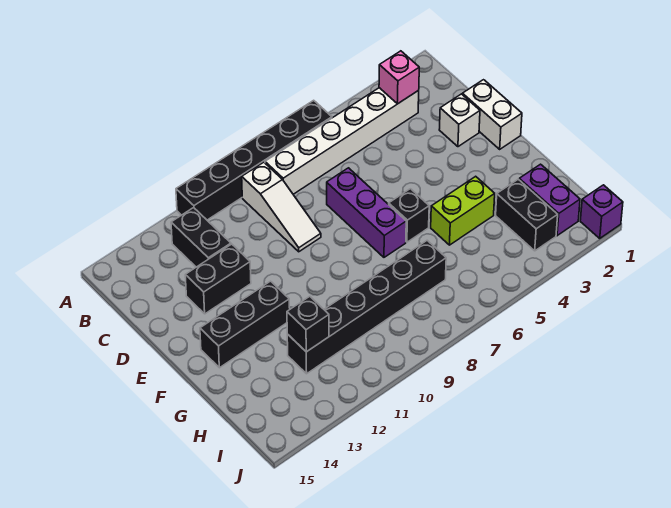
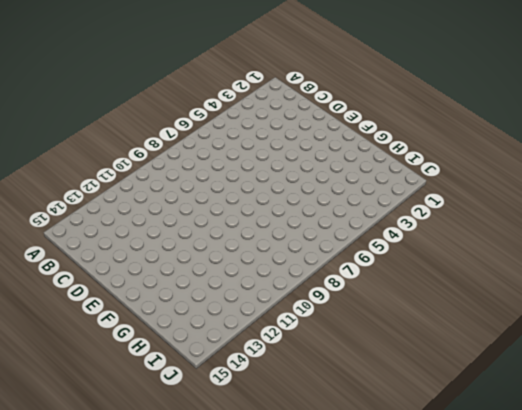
none -> black 1x6 brick [176,100,332,220]
none -> white 1x6 brick [265,88,419,194]
none -> white 1x3 slope [242,162,321,252]

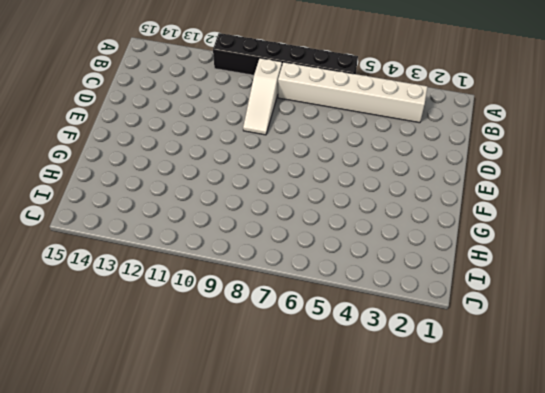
none -> black 1x2 brick [171,208,231,267]
none -> white 1x2 brick [462,80,522,149]
none -> white 1x1 brick [439,94,480,147]

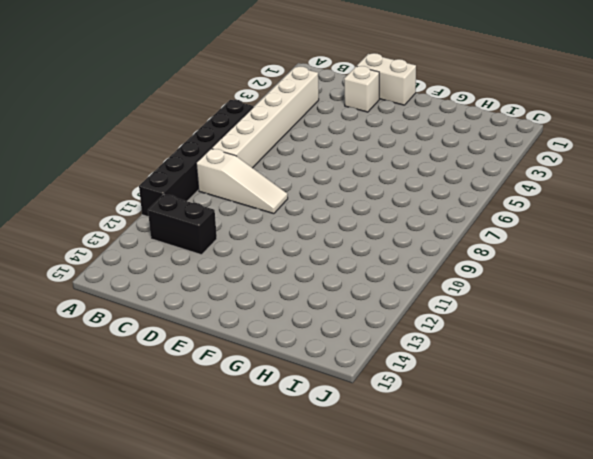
none -> purple 1x3 brick [327,168,406,257]
none -> black 1x2 brick [185,244,251,314]
none -> black 1x1 brick [389,189,429,242]

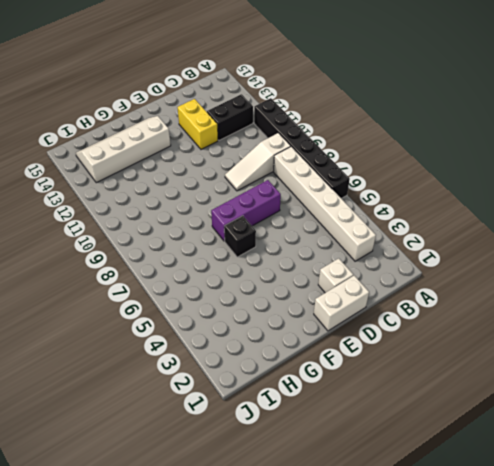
yellow 1x2 brick [177,99,218,149] -> black 1x2 brick [185,244,251,314]
white 2x4 slope [76,116,171,183] -> black 1x3 brick [200,281,290,368]
none -> lime 1x2 brick [431,176,495,245]
none -> purple 1x2 brick [519,164,580,236]
none -> black 1x2 brick [496,179,558,251]

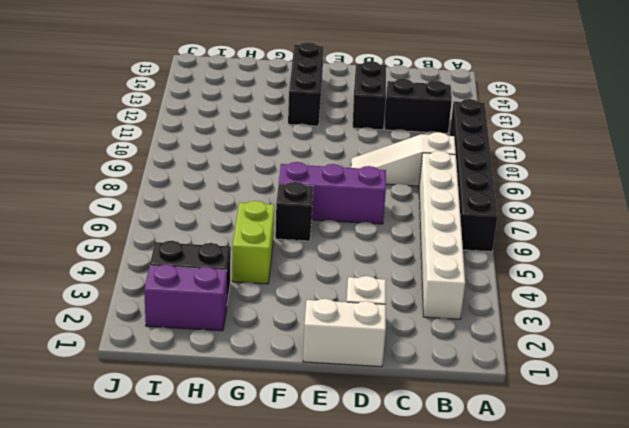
none -> black 1x6 brick [287,240,446,374]
none -> purple 1x1 brick [580,185,623,238]
none -> pink 1x1 brick [379,51,419,104]

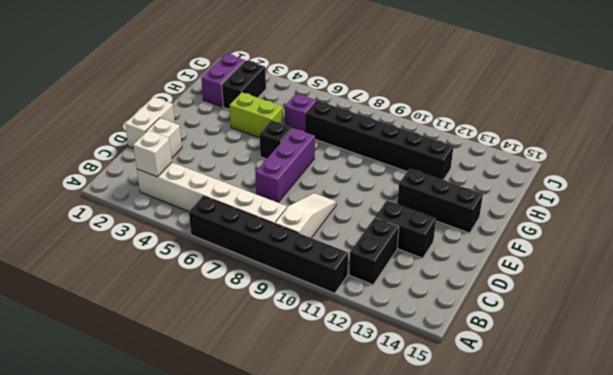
white 1x1 brick [133,130,172,177] -> pink 1x1 brick [379,51,419,104]
purple 1x1 brick [285,94,317,132] -> purple 1x1 brick moved to [580,185,623,238]
none -> black 1x1 brick [287,296,329,352]

